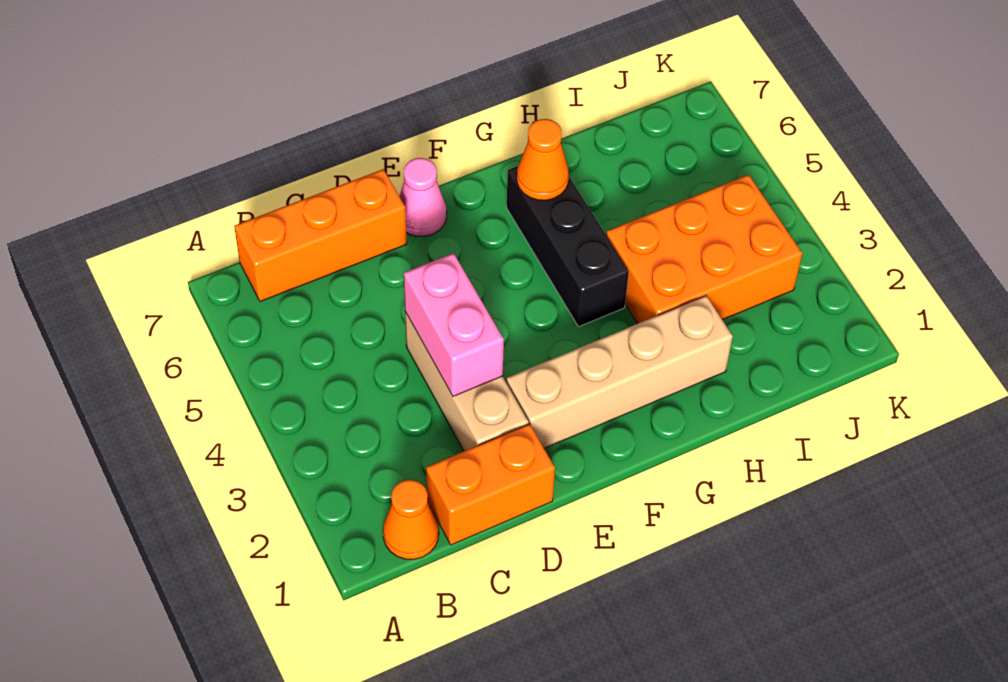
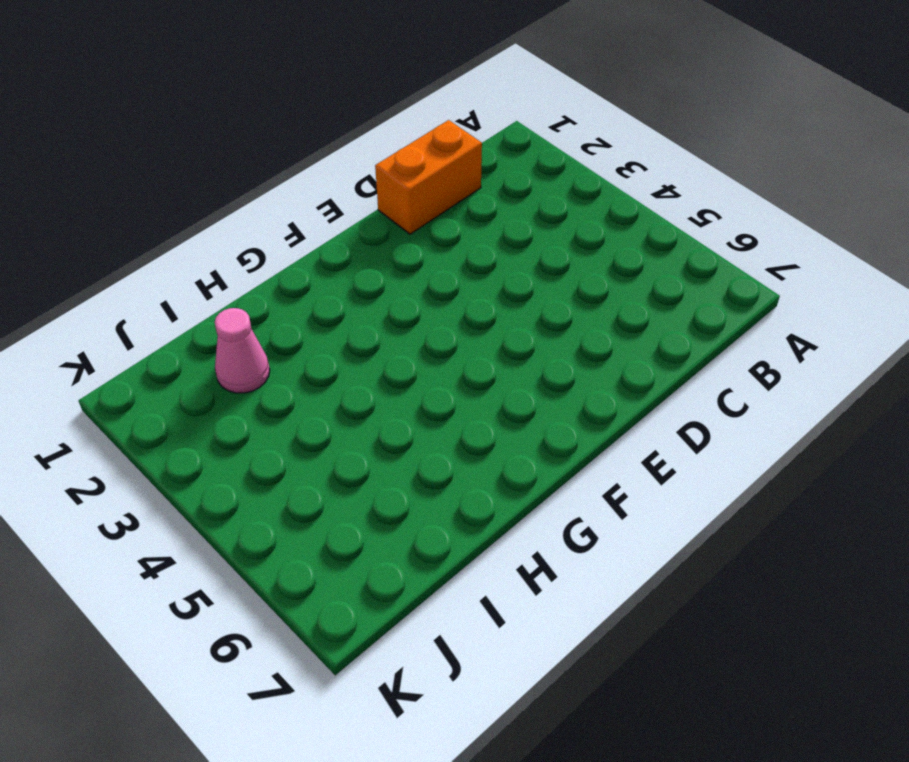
pink 1x1 cone [215,308,270,393] -> pink 1x1 cone moved to [399,158,447,237]
none -> orange 1x1 cone [383,480,439,559]
none -> orange 1x3 brick [234,169,407,302]

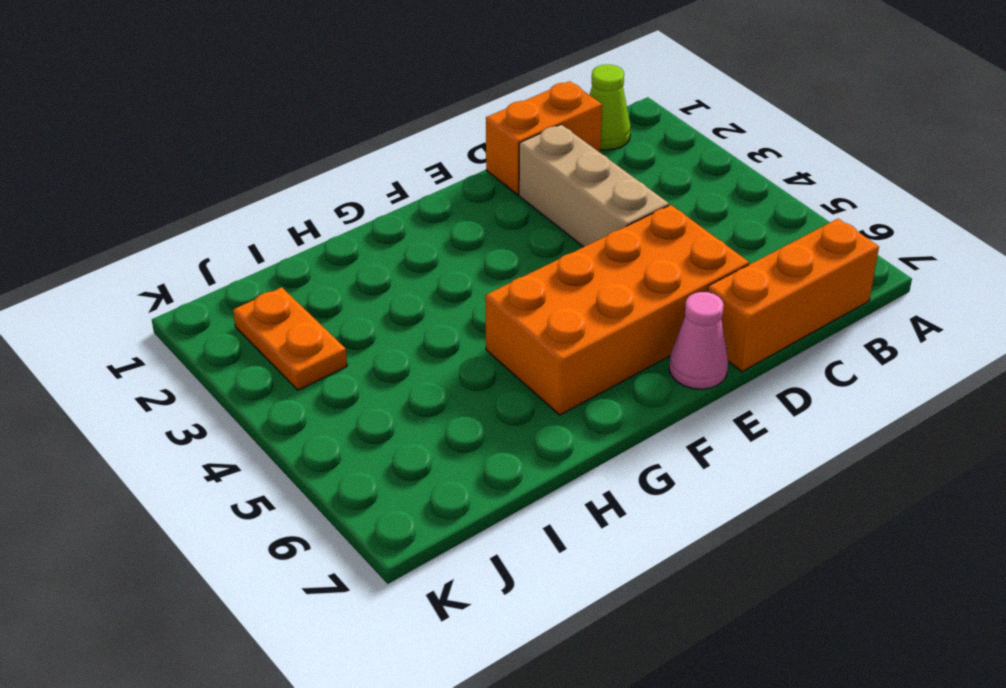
lime 1x1 cone [590,65,631,150] -> orange 1x1 cone [383,480,439,559]
orange 2x4 brick [485,205,749,415] -> black 1x3 brick [507,166,629,327]
orange 1x2 plate [233,287,347,390] -> orange 2x3 brick [606,175,802,324]
none -> tan 1x4 brick [506,296,733,448]
none -> pink 1x2 brick [404,253,504,396]

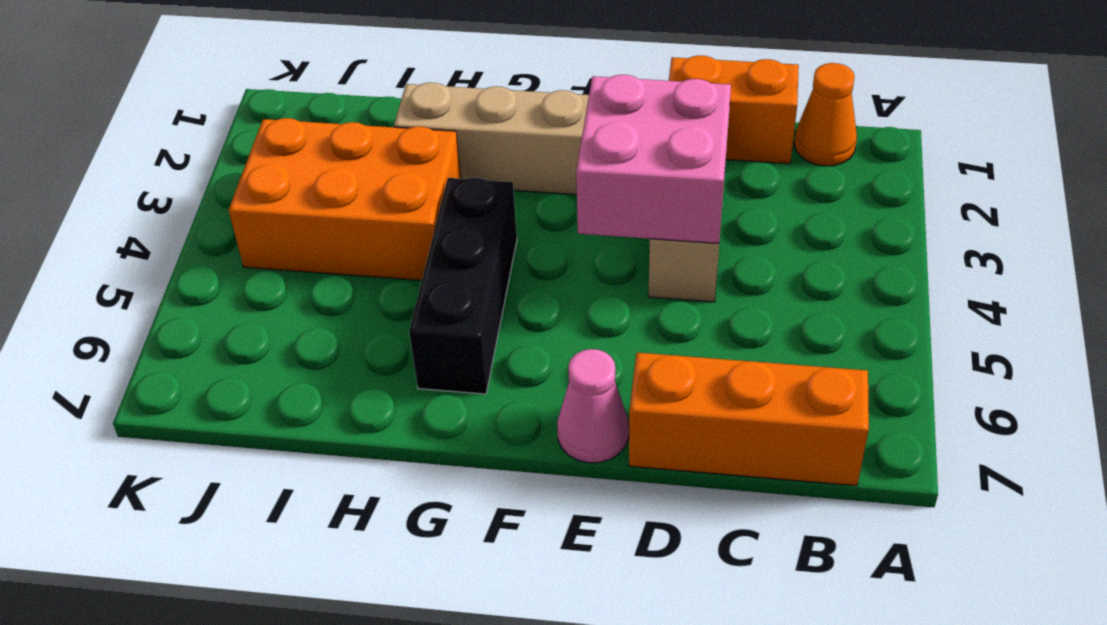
pink 2x2 brick [576,75,731,243] -> pink 1x2 brick [404,253,504,396]
none -> orange 1x1 cone [517,119,569,200]

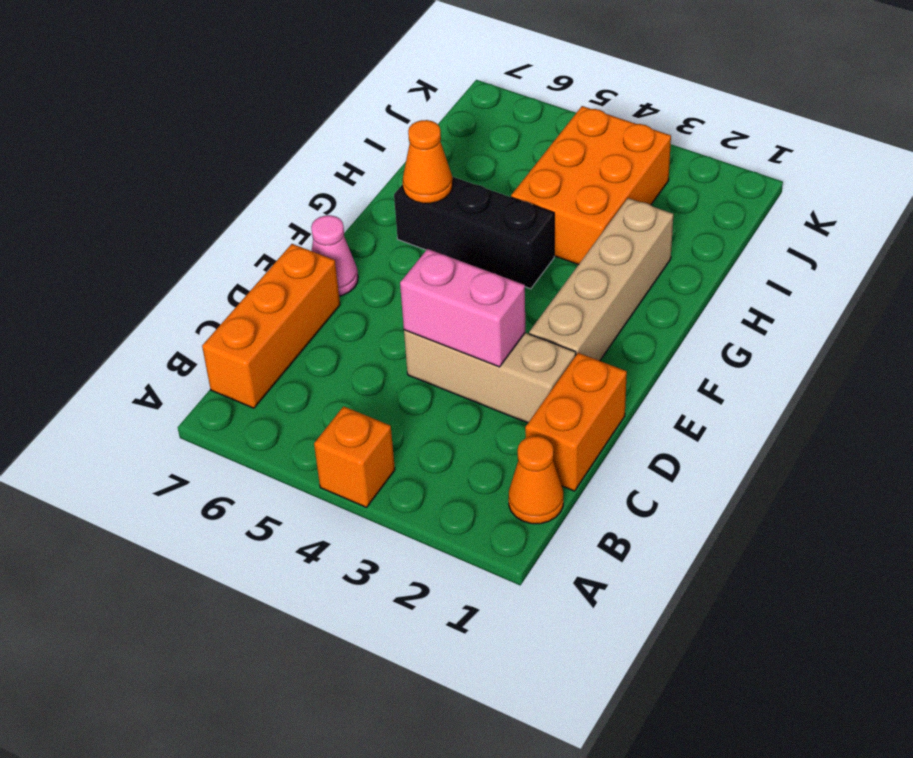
orange 1x1 brick [314,406,395,507] -> none

